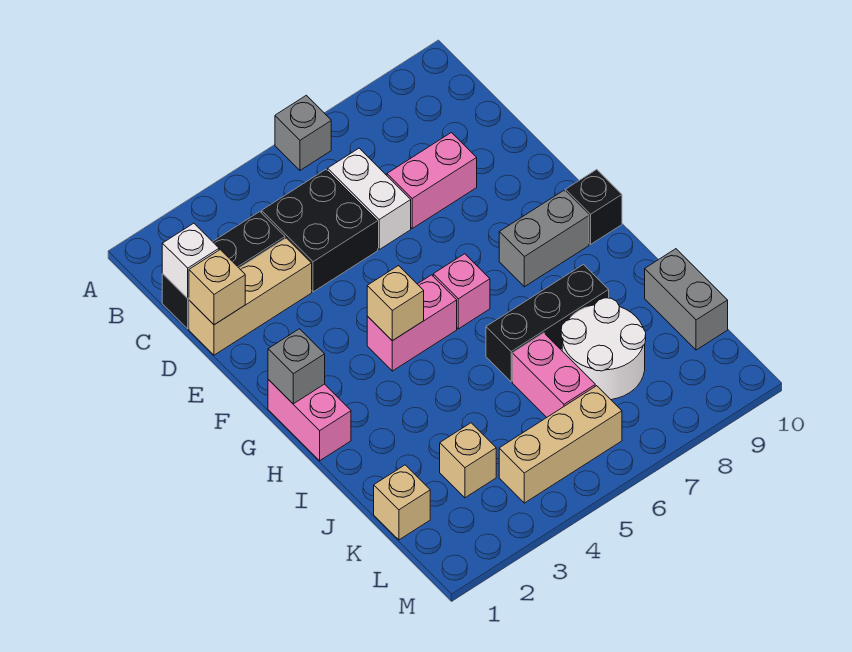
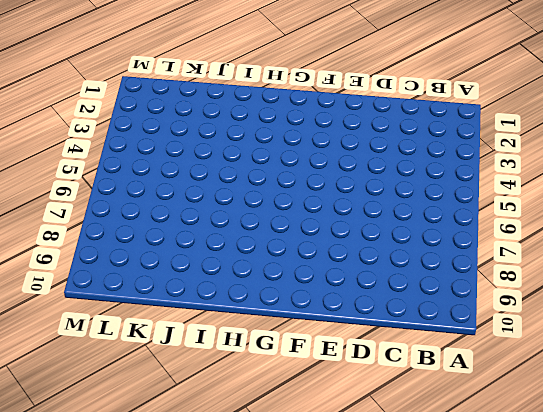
none -> grey 1x1 brick [275,95,331,170]
none -> black 1x3 brick [162,212,285,329]
none -> black 2x2 brick [262,170,378,292]

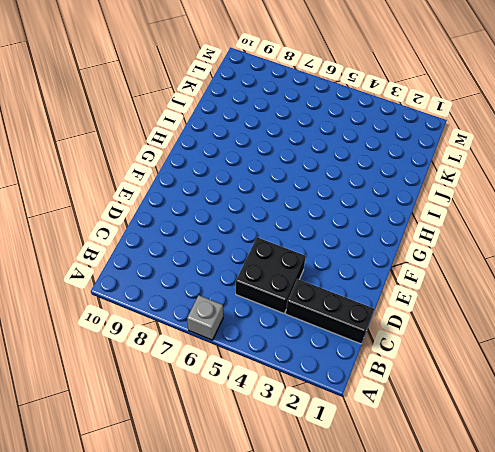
none -> white 1x2 brick [328,148,411,250]
none -> tan 1x3 brick [189,238,312,355]
none -> pink 1x2 brick [387,133,477,228]

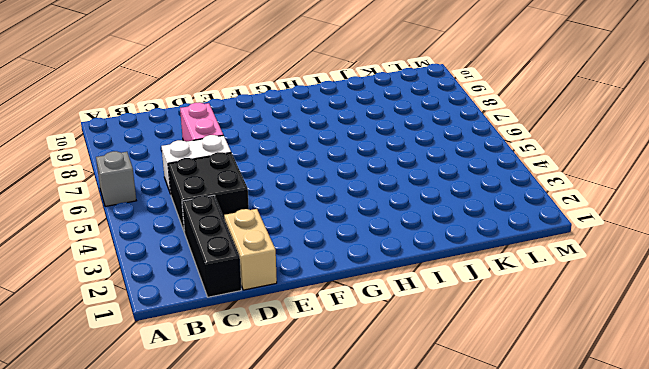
tan 1x2 brick [224,209,277,290] -> tan 1x3 brick [189,238,312,355]
none -> pink 1x2 brick [268,380,351,461]
none -> pink 1x2 brick [367,275,457,371]
none -> pink 1x1 brick [433,254,490,329]

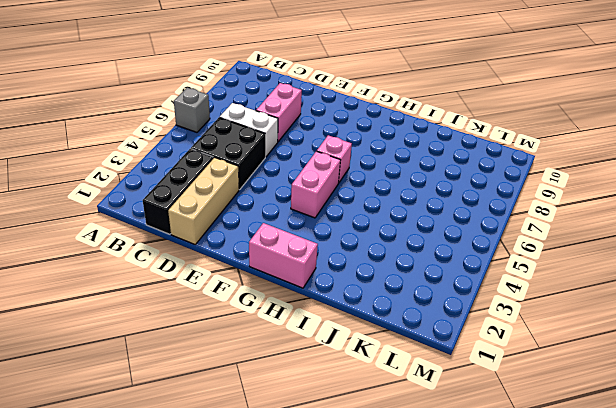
none -> grey 1x2 brick [499,191,589,287]
none -> black 1x1 brick [565,169,622,244]
none -> black 1x3 brick [486,265,609,382]

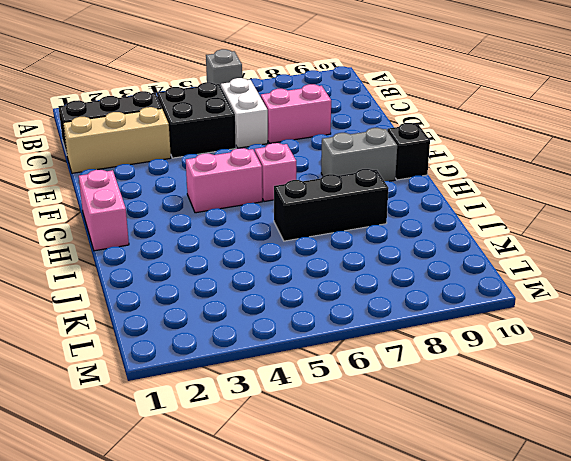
none -> pink 1x2 brick [512,333,595,417]
none -> white 2x2 round brick [561,298,646,400]
none -> grey 1x2 brick [645,249,728,350]

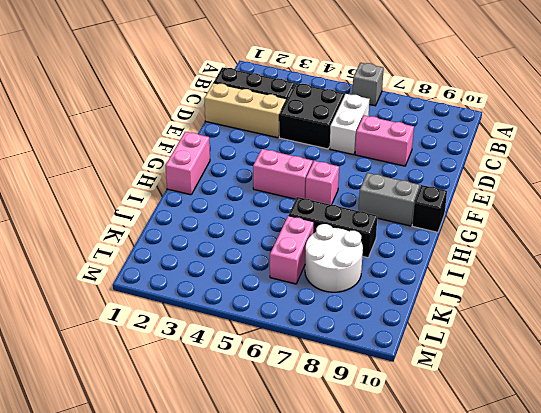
none -> grey 1x2 brick [645,249,728,350]
none -> tan 1x1 brick [374,465,430,540]
none -> tan 1x1 brick [440,423,496,498]

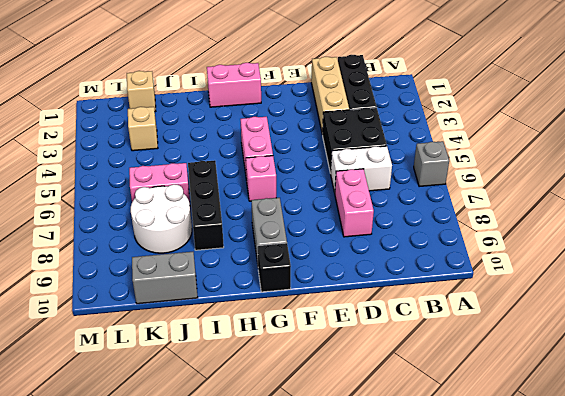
none -> tan 1x3 brick [499,386,622,503]
none -> white 1x1 brick [162,223,219,298]
none -> tan 1x1 brick [189,250,245,325]

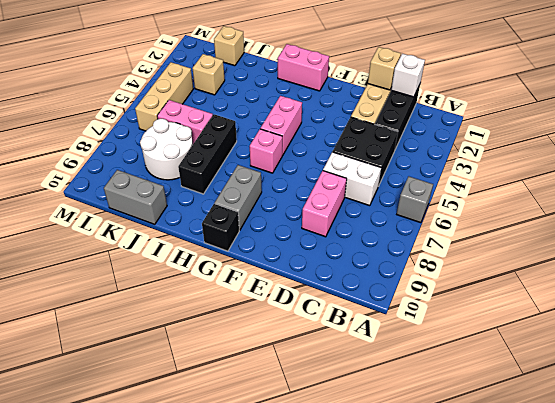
none -> grey 1x1 brick [268,329,325,404]
none -> tan 1x1 brick [367,266,424,341]

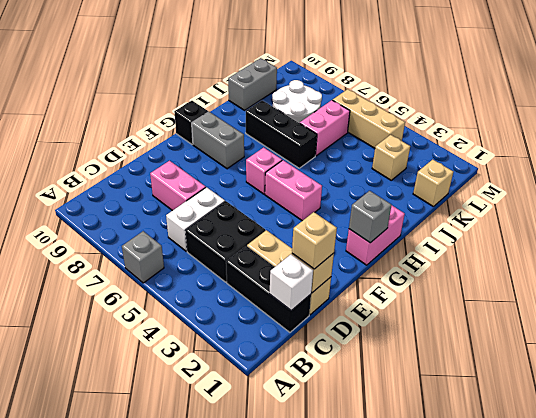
tan 1x1 brick [292,212,337,269] -> tan 1x1 brick moved to [367,266,424,341]

